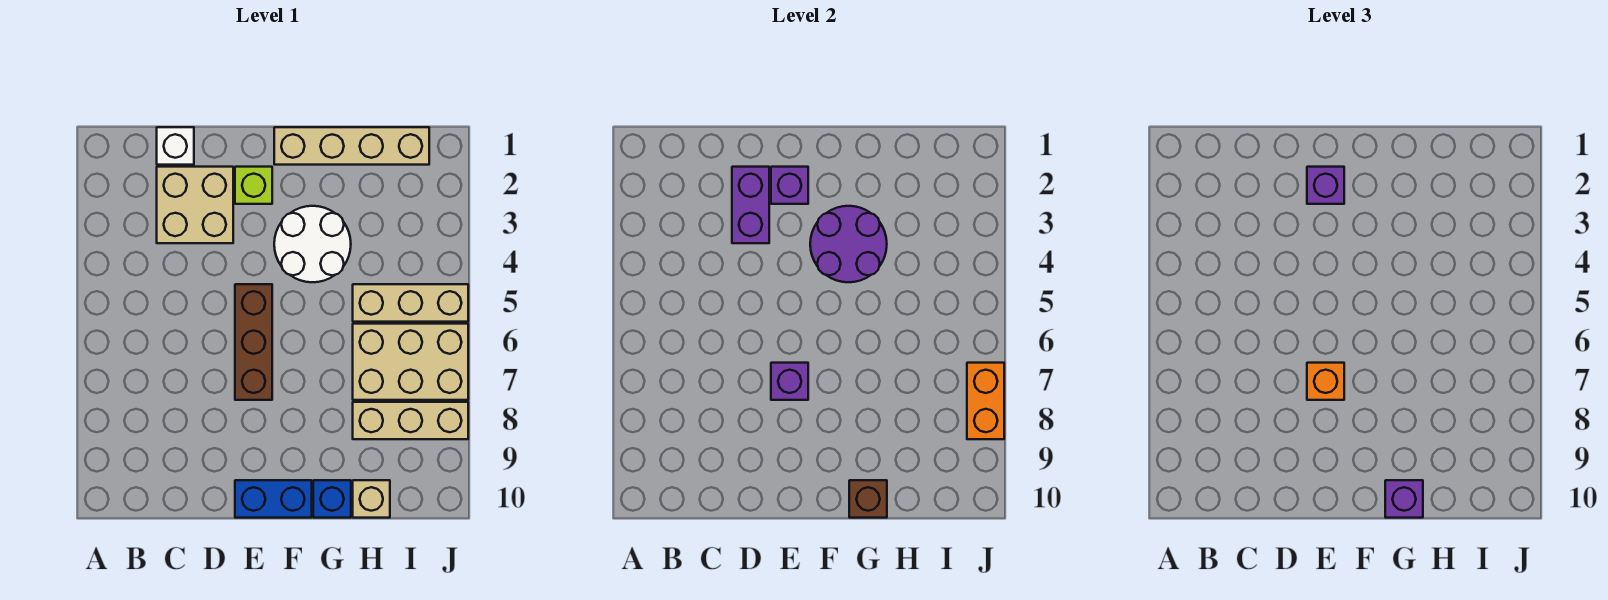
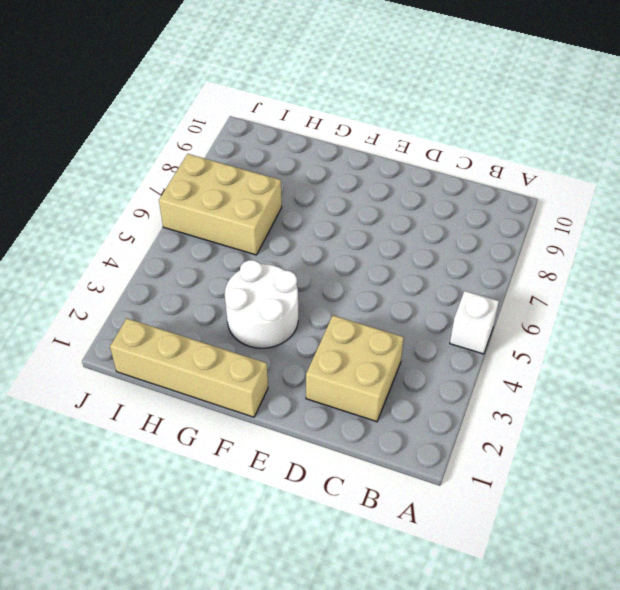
white 1x1 brick [450,291,499,354] -> white 1x1 brick moved to [157,127,194,165]
none -> lime 1x1 brick [235,167,272,204]
none -> brown 1x3 brick [235,284,272,400]
none -> blue 1x2 brick [235,480,312,518]

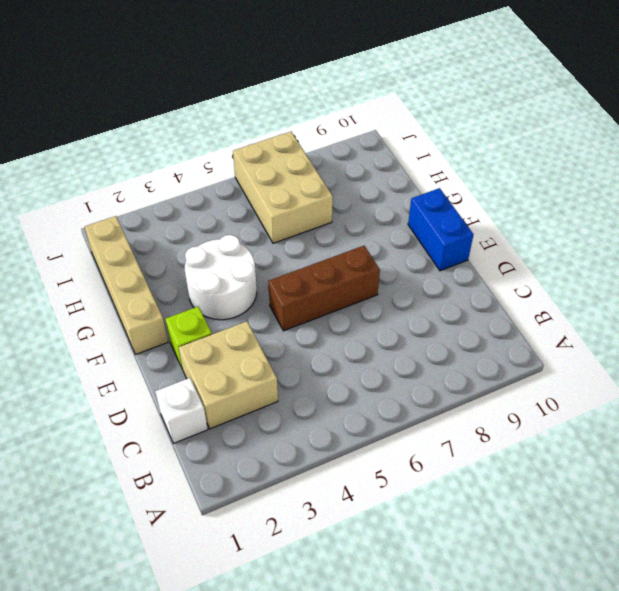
none -> blue 1x1 brick [313,480,351,518]
none -> tan 1x3 brick [353,284,468,322]
none -> tan 1x3 brick [353,402,468,439]

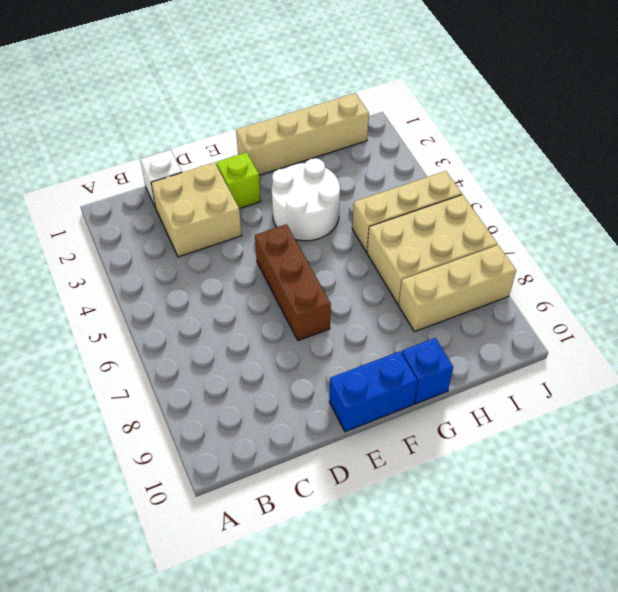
none -> tan 1x1 brick [353,480,390,518]
none -> purple 1x2 brick [732,167,769,243]
none -> purple 1x1 brick [771,167,808,204]

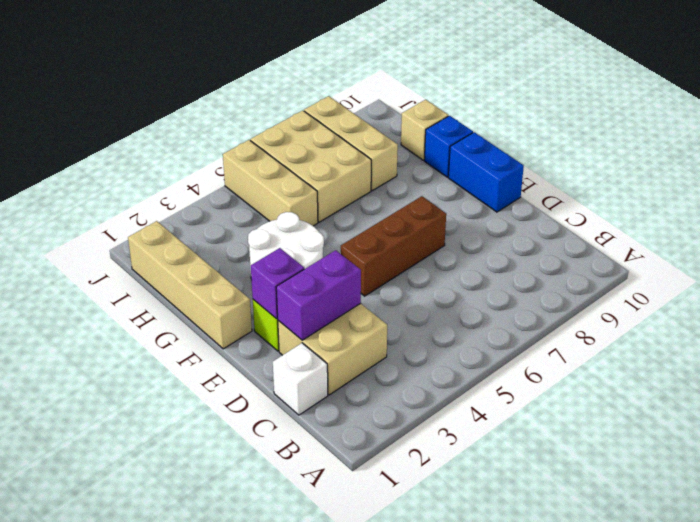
none -> purple 1x1 brick [771,363,808,400]
none -> purple 2x2 round brick [810,206,887,282]
none -> brown 1x1 brick [849,480,887,518]

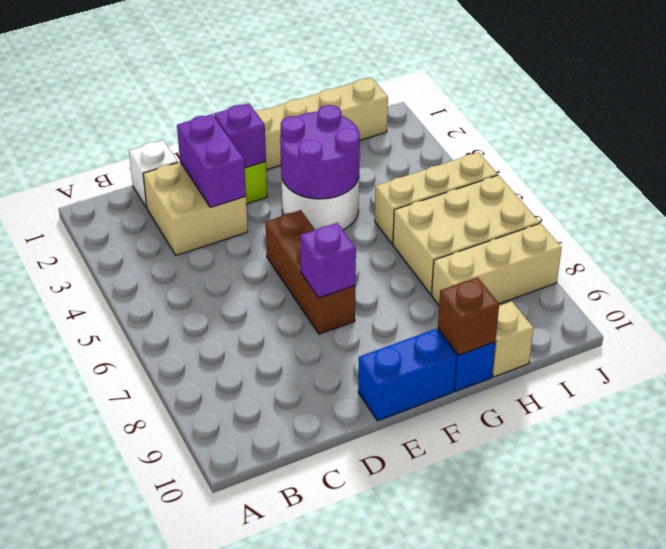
none -> orange 1x2 brick [967,363,1004,439]
none -> purple 1x1 brick [1307,167,1344,204]
none -> orange 1x1 brick [1307,363,1344,400]

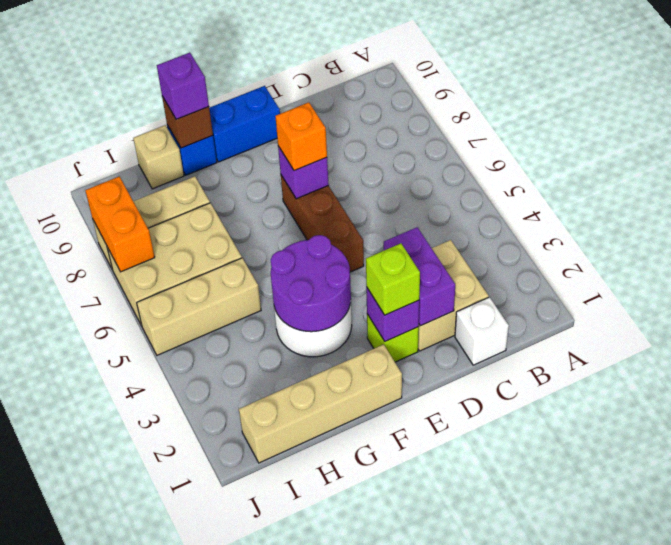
lime 1x1 brick [366,243,420,315] -> purple 1x1 brick [1307,167,1344,204]

